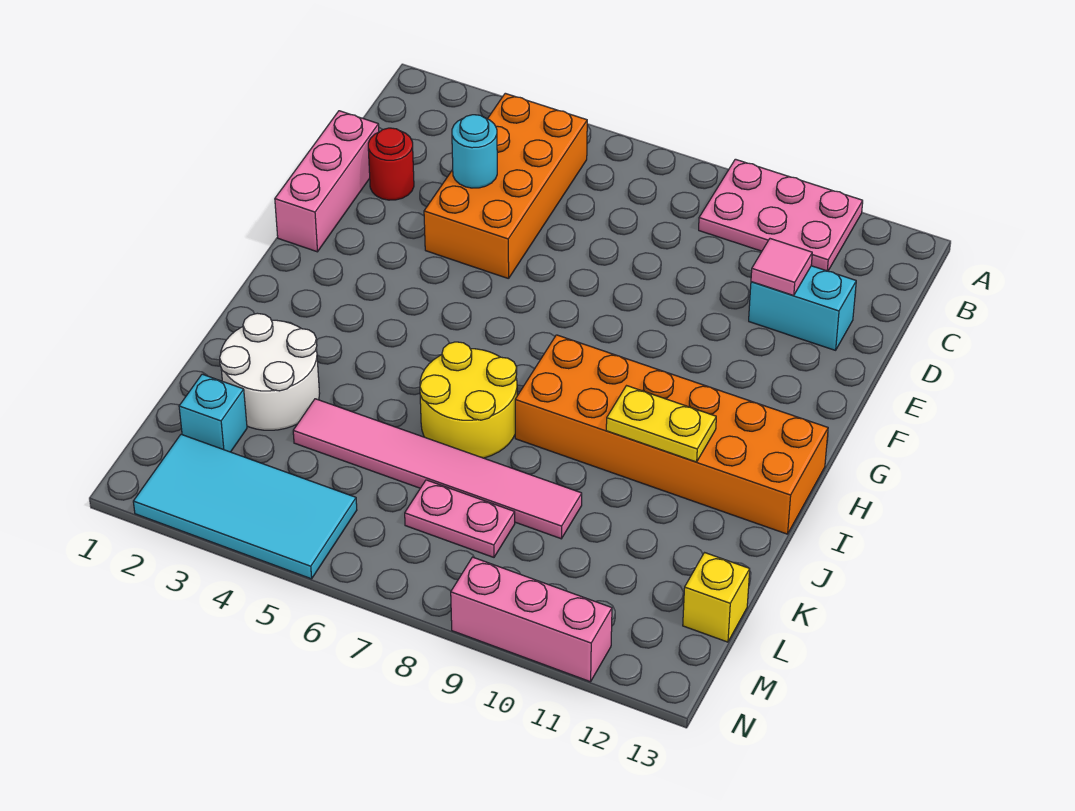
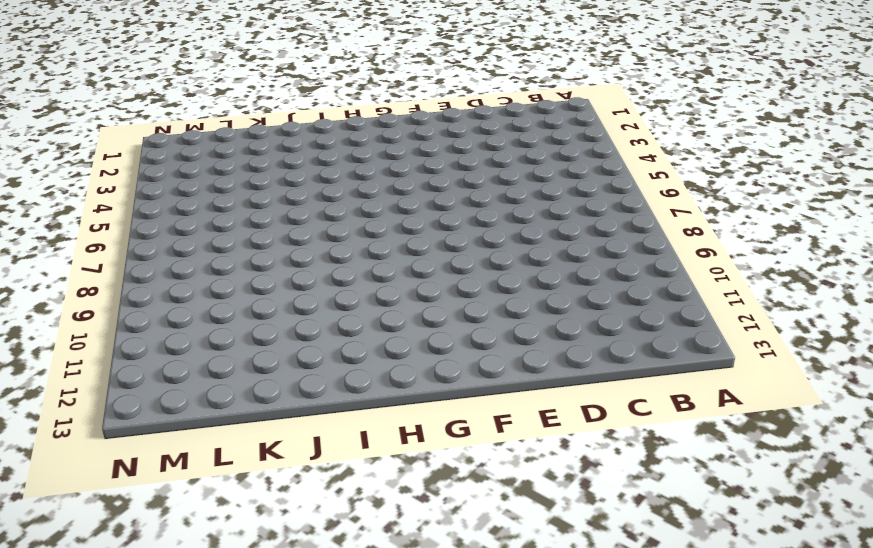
none -> pink 2x3 plate [699,159,863,271]
none -> orange 2x4 brick [424,93,587,279]
none -> pink 1x3 brick [275,111,379,252]

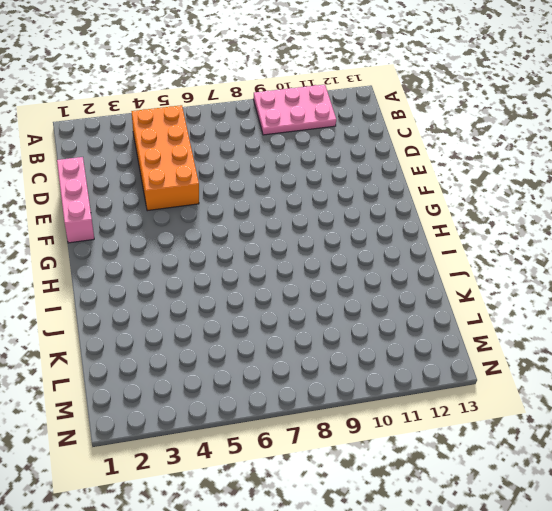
none -> red 1x1 round brick [368,128,414,200]
none -> cyan 1x2 brick [749,266,856,350]
none -> orange 2x6 brick [515,335,828,534]

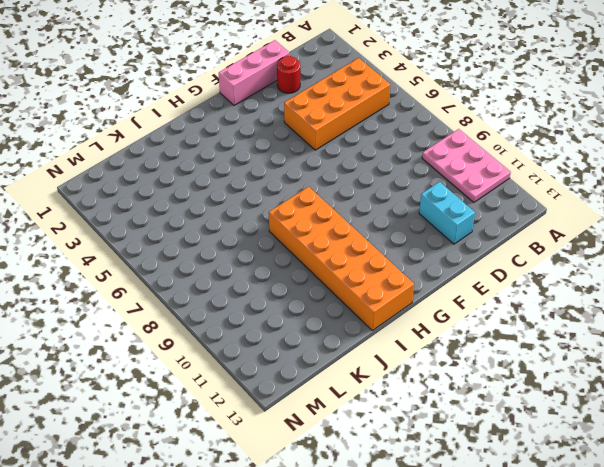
none -> yellow 2x2 round brick [420,342,517,458]
none -> white 2x2 round brick [220,313,320,430]
none -> pink 1x6 tile [293,399,582,539]

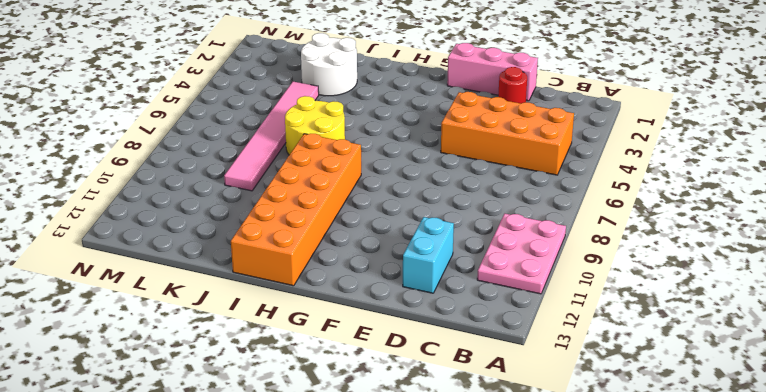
none -> cyan 1x1 brick [179,374,247,452]
none -> pink 1x2 plate [405,480,515,557]
none -> yellow 1x1 brick [683,553,750,642]

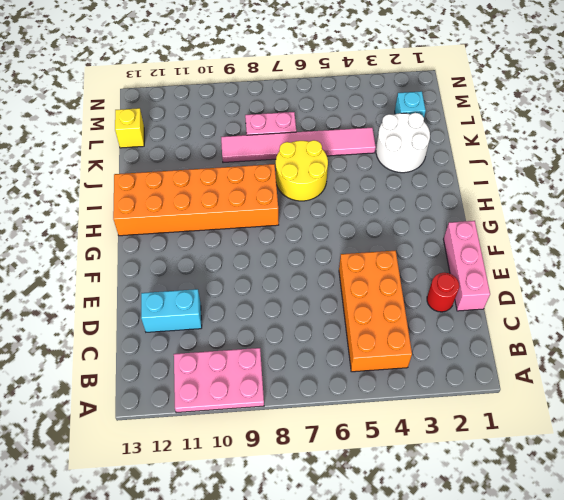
none -> cyan 2x4 tile [133,434,357,579]
none -> pink 1x3 brick [451,557,612,682]
none -> cyan 1x1 round brick [452,115,497,188]

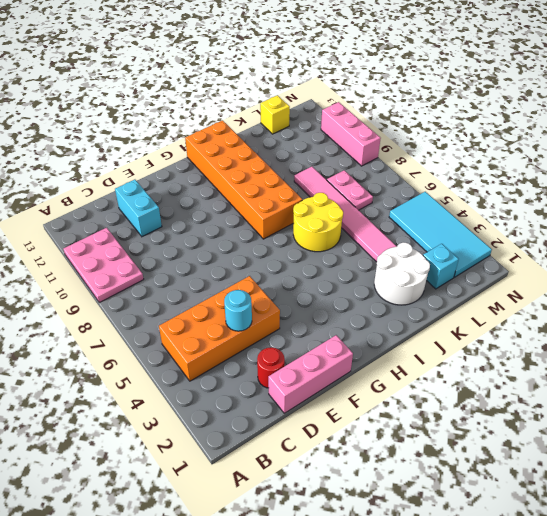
none -> pink 1x1 tile [751,239,812,295]
none -> yellow 1x2 plate [606,386,716,462]

